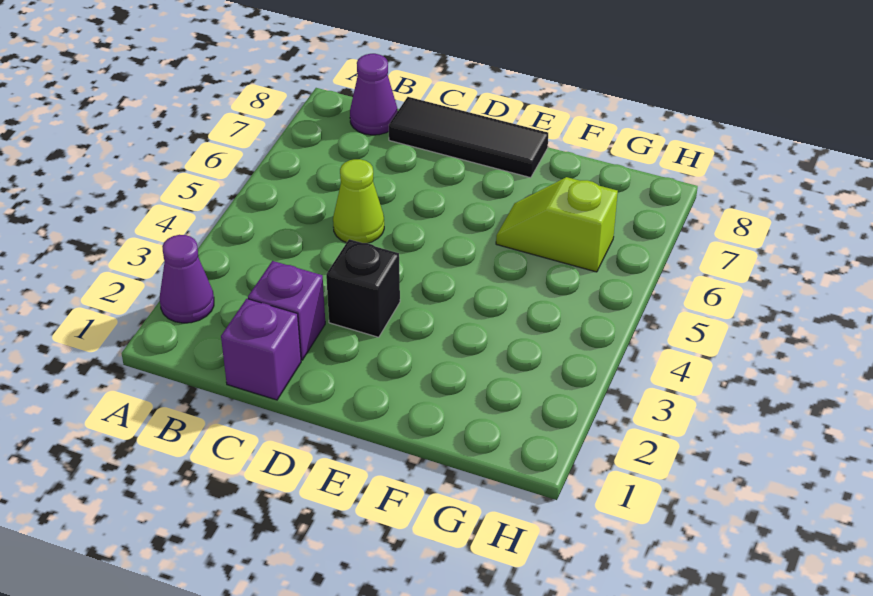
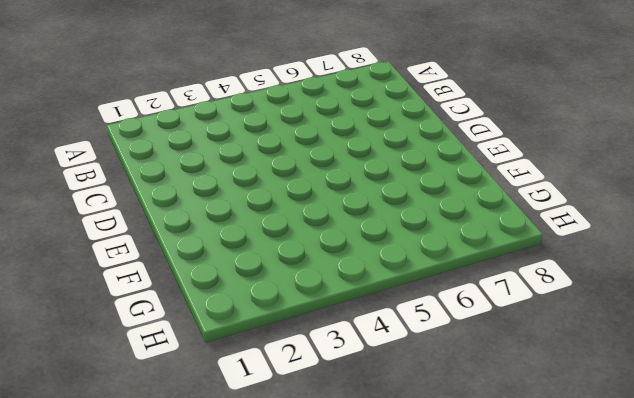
none -> purple 1x1 cone [160,235,214,323]
none -> purple 1x1 cone [350,54,398,135]

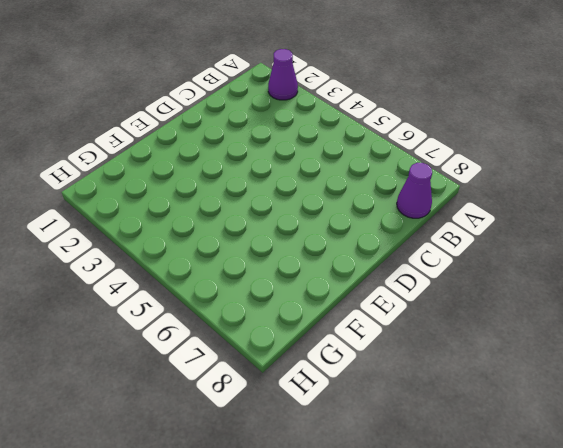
none -> purple 1x1 brick [221,299,301,400]
none -> purple 1x1 brick [248,261,325,360]

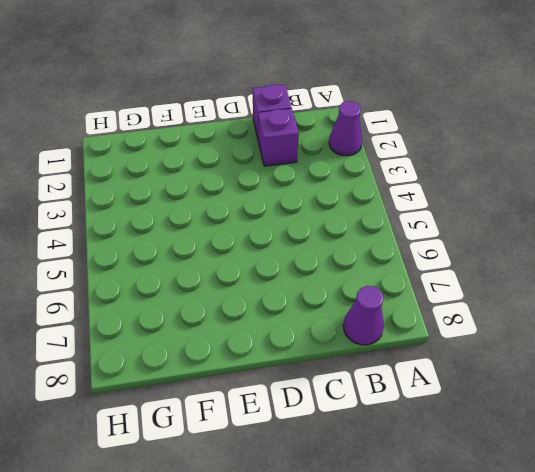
none -> lime 1x1 cone [333,159,384,243]
none -> black 1x3 tile [389,97,548,178]

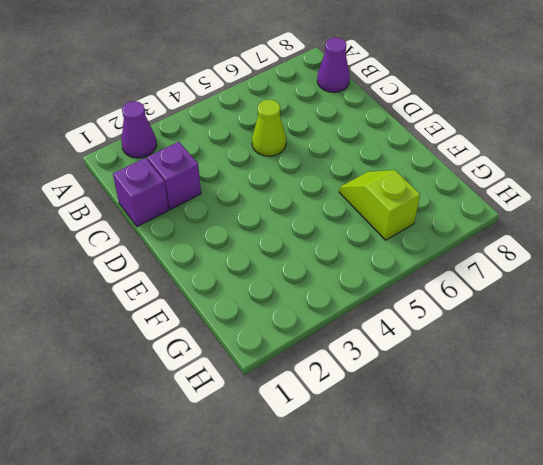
none -> black 1x3 tile [389,97,548,178]
none -> black 1x1 brick [326,239,400,337]

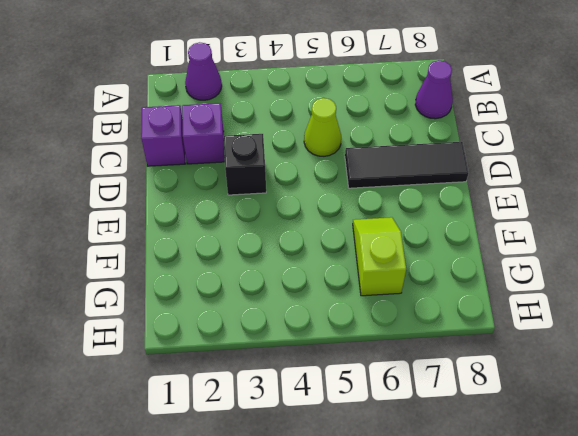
black 1x3 tile [345,142,468,188] -> black 1x3 tile turned to [389,97,548,178]

